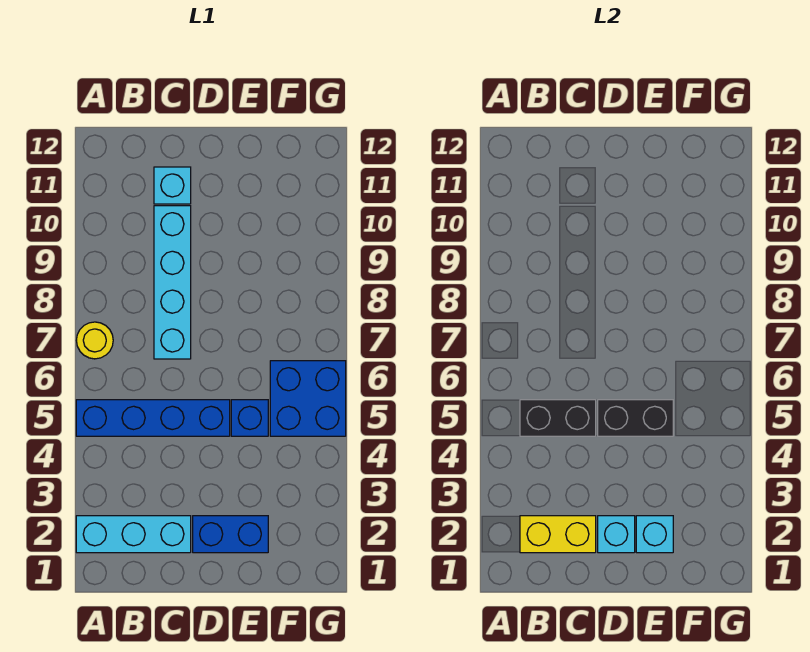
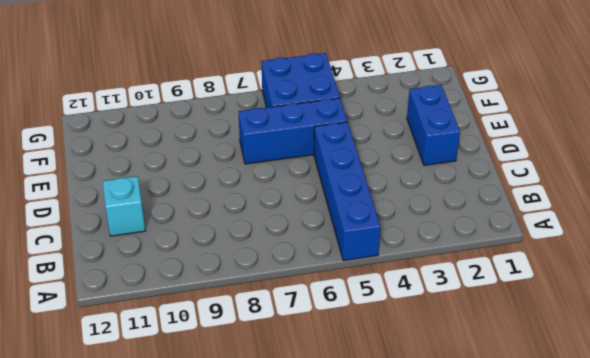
blue 1x3 brick [239,98,347,164] -> blue 1x1 brick [231,400,268,436]
none -> cyan 1x3 brick [76,516,191,553]
none -> yellow 1x1 round brick [76,322,113,359]
none -> cyan 1x4 brick [154,206,191,359]

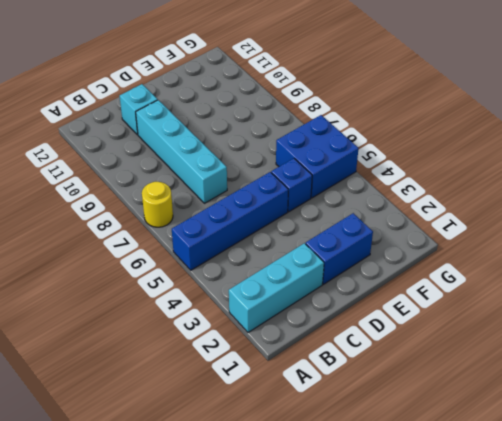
none -> yellow 1x2 brick [520,516,596,553]
none -> black 1x2 brick [520,400,596,436]
none -> cyan 1x1 brick [598,516,635,553]

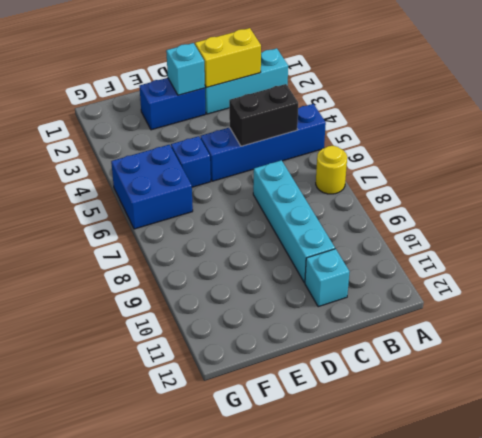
none -> black 1x2 brick [598,400,673,436]
none -> cyan 1x1 brick [636,516,673,553]

